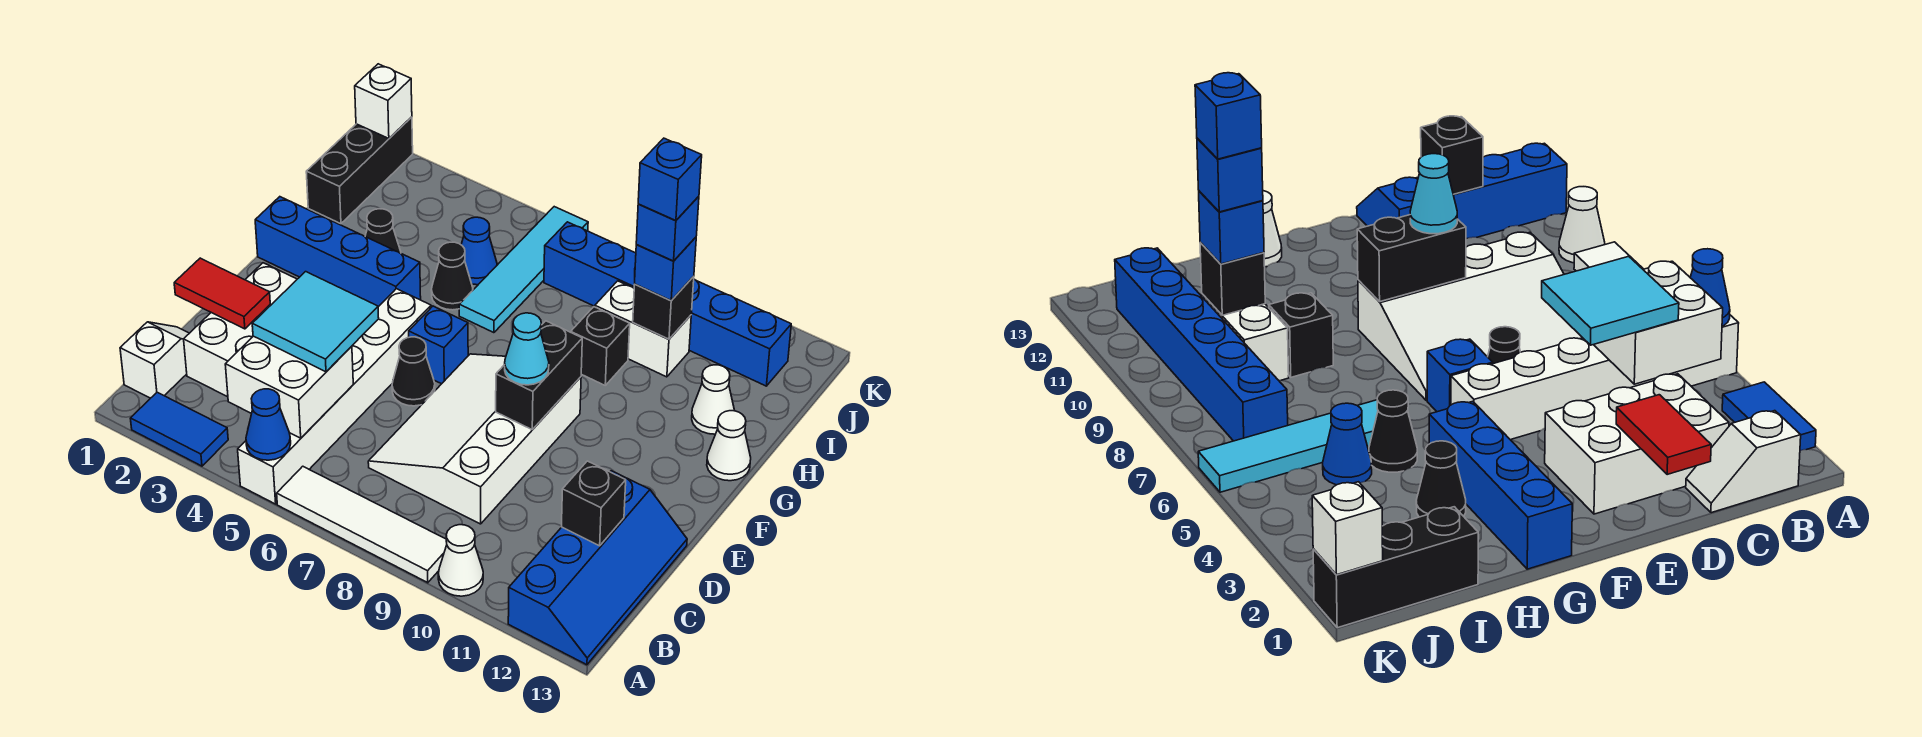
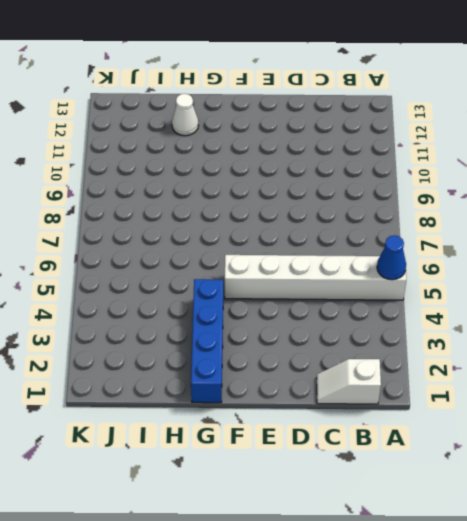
none -> blue 1x2 tile [130,392,228,466]
none -> white 1x4 tile [277,466,447,583]
none -> white 1x1 cone [438,525,483,596]
none -> blue 2x4 slope [508,471,687,665]

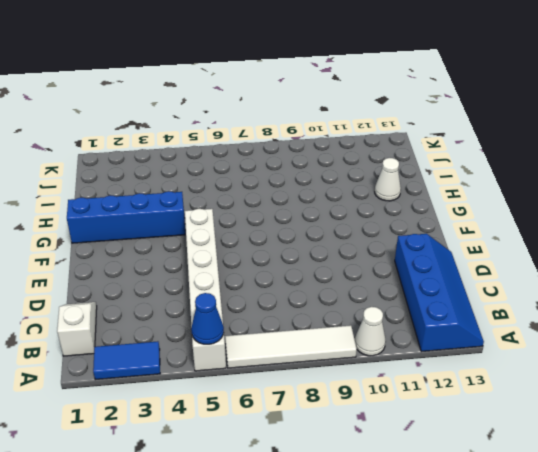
none -> white 2x3 brick [184,263,297,397]
none -> white 3x4 slope [368,354,581,524]
none -> black 1x1 cone [392,337,435,406]
none -> blue 1x1 brick [409,306,468,384]

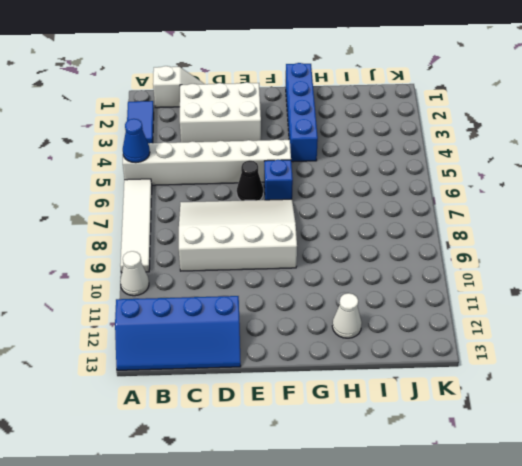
none -> white 1x1 cone [707,411,751,481]
none -> black 1x1 cone [365,209,401,253]
none -> black 1x1 cone [431,242,473,310]
none -> cyan 1x4 tile [459,207,588,333]

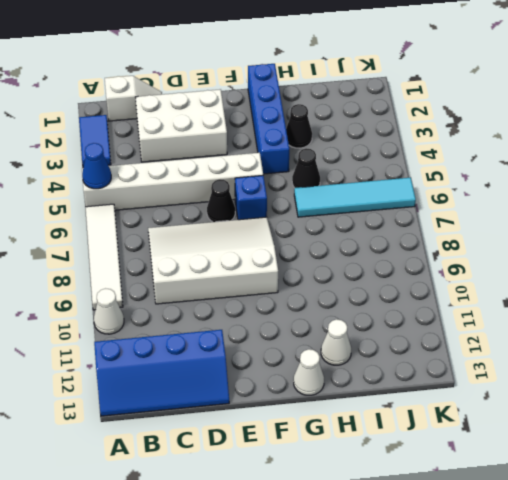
none -> black 1x1 brick [571,307,630,385]
none -> black 1x3 brick [306,117,413,224]
none -> blue 1x1 cone [461,217,497,285]
none -> white 1x2 brick [595,281,691,377]

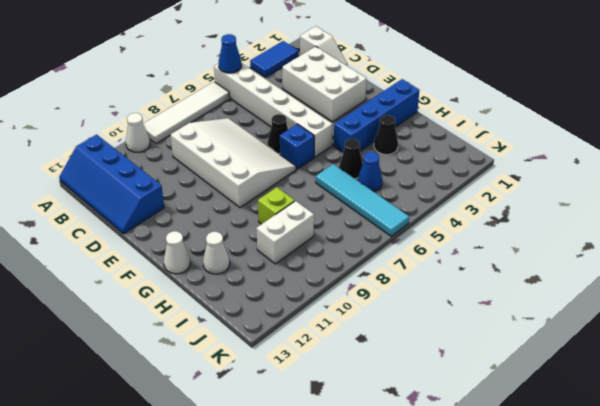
lime 1x1 brick [258,187,295,224] -> black 1x1 brick [571,307,630,385]
none -> black 1x3 brick [306,117,413,224]
none -> blue 1x6 brick [544,222,791,386]
none -> white 2x2 brick [225,336,353,438]
none -> black 1x1 brick [561,461,626,546]

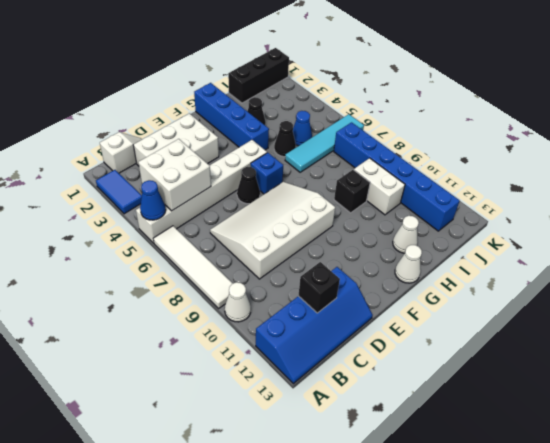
none -> red 1x2 tile [174,258,270,329]
none -> black 1x2 brick [496,321,582,430]
none -> black 1x1 brick [633,276,694,339]
none -> white 1x1 brick [355,64,412,139]

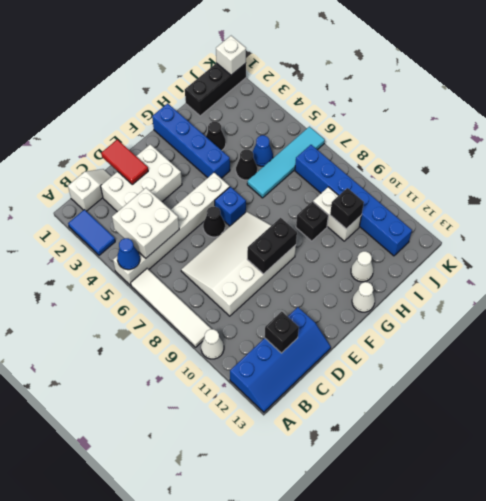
none -> cyan 2x2 tile [252,272,379,372]
none -> cyan 1x1 cone [505,313,549,385]
none -> blue 1x1 brick [635,237,696,301]
none -> blue 1x1 brick [636,196,699,261]

